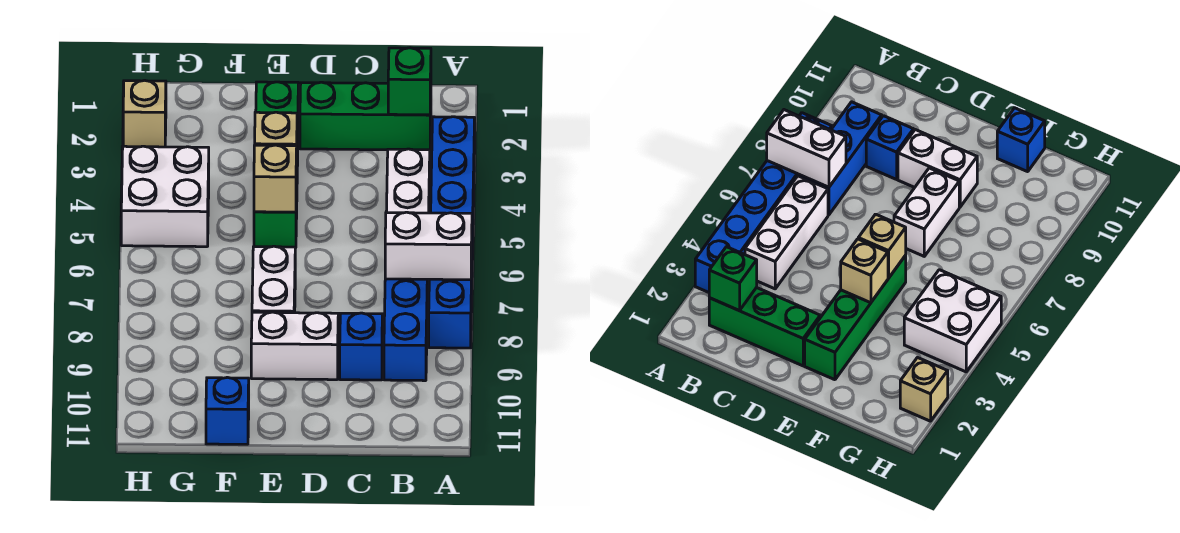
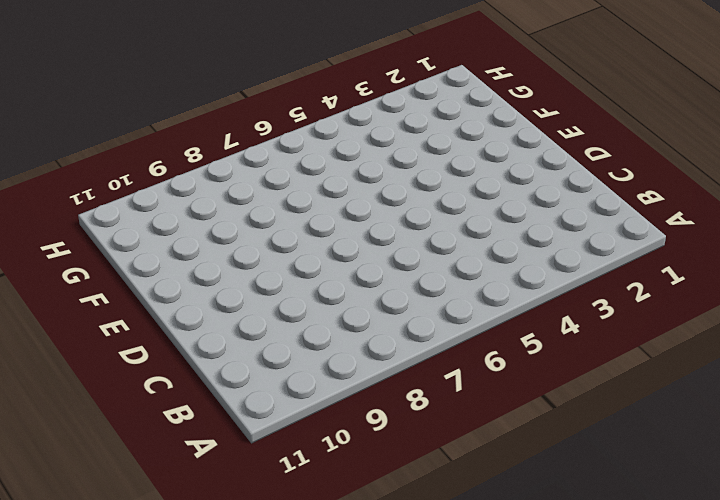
none -> blue 1x6 brick [429,117,475,348]
none -> green 1x3 brick [300,82,431,150]
none -> white 1x3 brick [386,149,430,213]

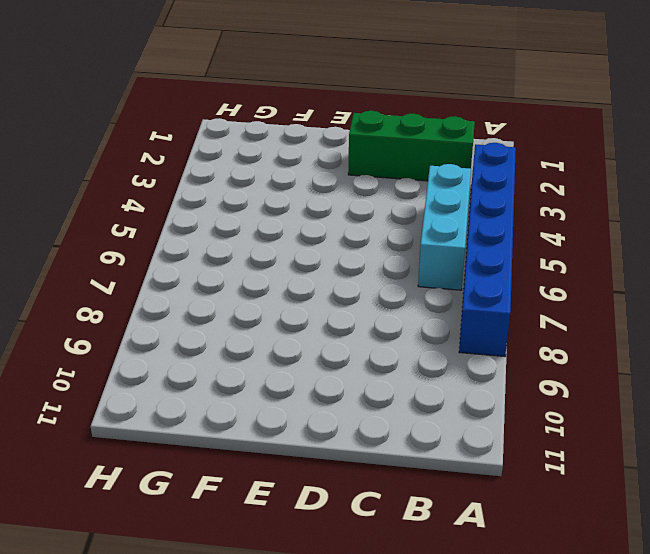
cyan 1x3 brick [418,164,471,290] -> white 1x3 brick [386,149,430,213]
none -> blue 1x3 brick [384,279,428,381]
none -> blue 1x1 brick [340,313,382,380]
none -> white 1x2 brick [251,312,338,380]

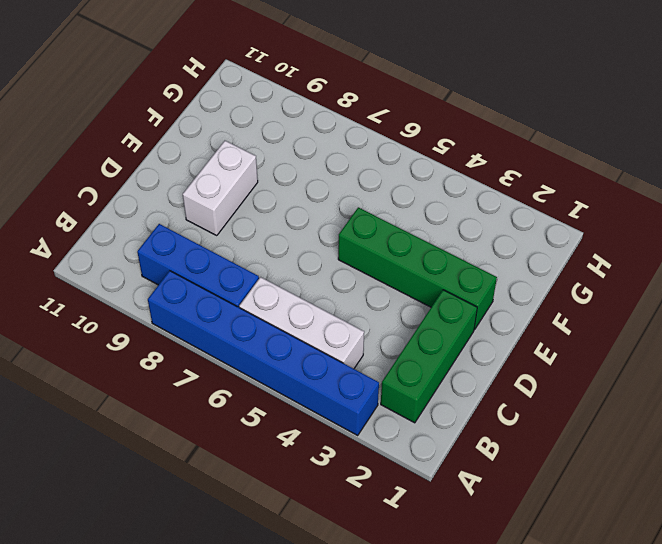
none -> blue 1x1 brick [340,313,382,380]
none -> white 1x2 brick [252,246,295,313]
none -> blue 1x1 brick [206,377,249,444]

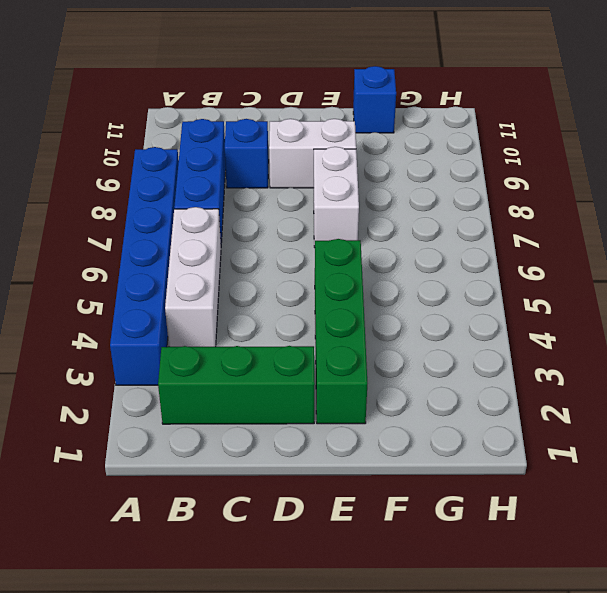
none -> white 2x2 brick [121,146,209,247]
none -> tan 1x1 brick [123,80,166,147]
none -> white 1x2 brick [385,212,472,280]

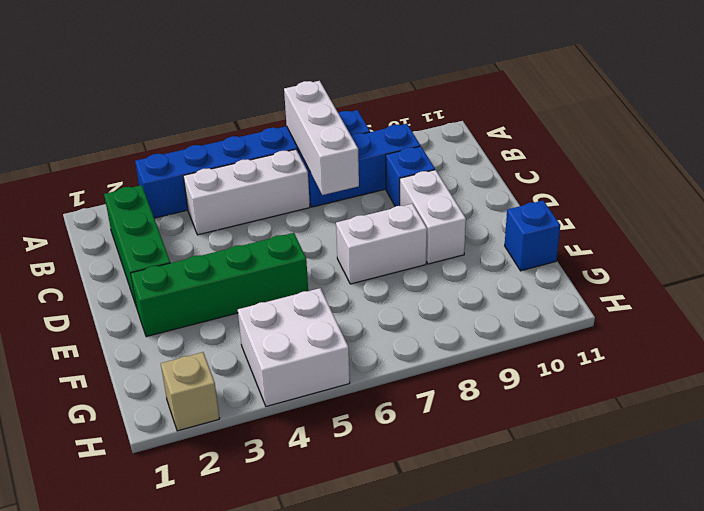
white 1x3 brick [284,81,359,195] -> white 1x2 brick [385,212,472,280]
none -> green 1x1 brick [388,48,431,115]
none -> tan 1x1 brick [255,112,297,146]
none -> tan 1x1 brick [254,145,297,212]

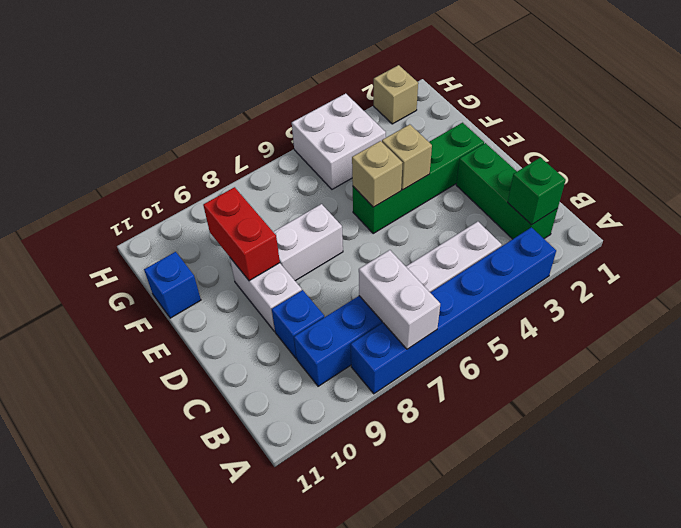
red 1x2 brick [203,187,280,281] -> none

